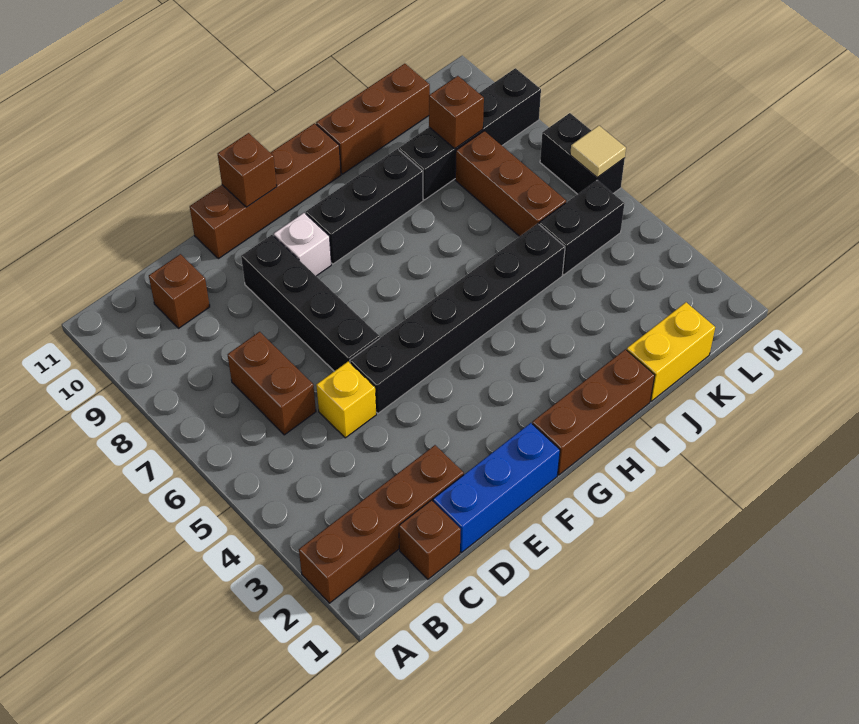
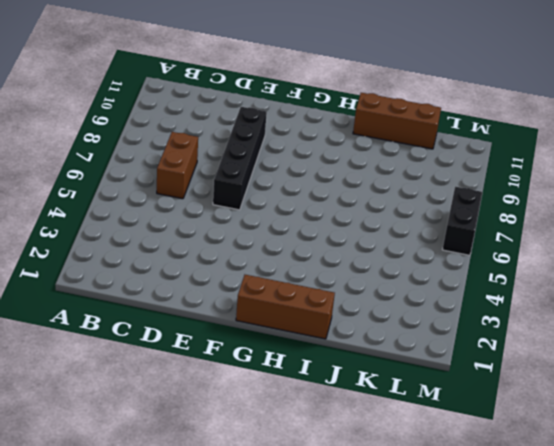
none -> brown 1x4 brick [299,445,464,603]
none -> brown 1x1 brick [399,500,461,579]
none -> brown 1x1 brick [149,254,210,328]

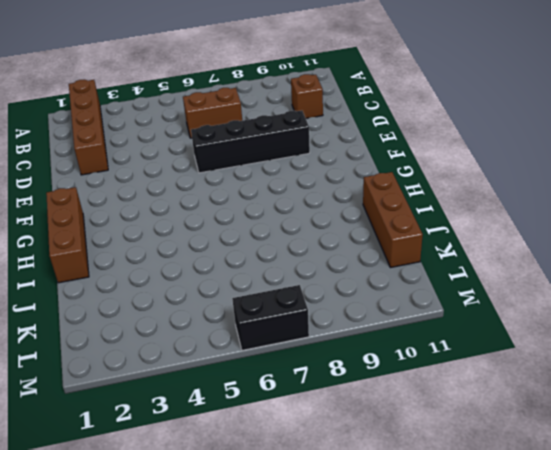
none -> brown 1x1 brick [399,500,461,579]
none -> blue 1x3 brick [433,423,560,553]
none -> yellow 1x1 brick [316,362,376,438]

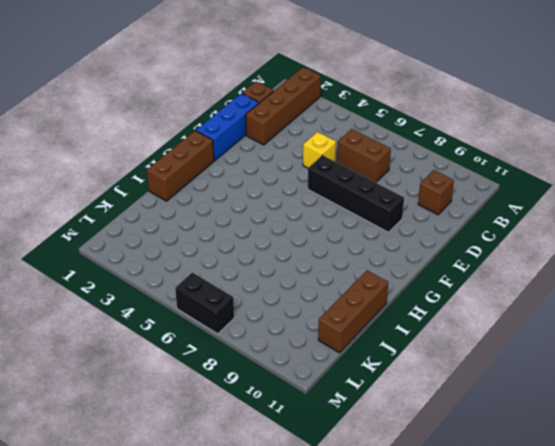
none -> black 1x6 brick [350,224,565,413]
none -> brown 1x4 brick [190,123,341,259]
none -> white 1x1 brick [274,213,331,276]

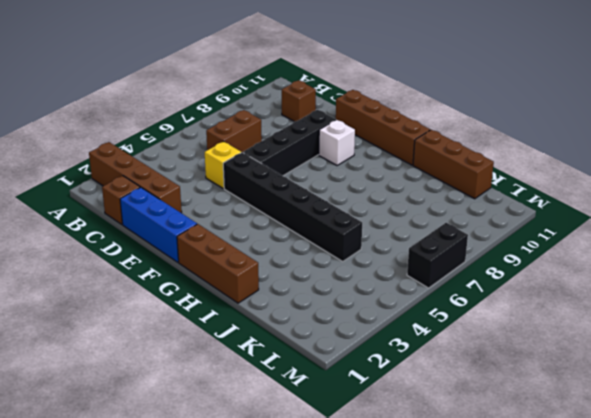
none -> black 1x3 brick [306,149,423,264]
none -> yellow 1x2 brick [627,302,715,401]
none -> black 1x4 brick [399,68,541,200]

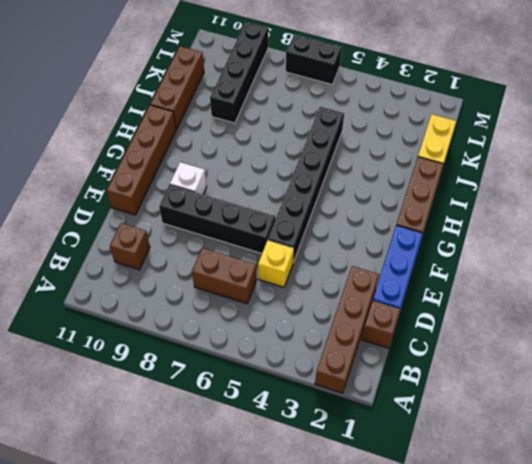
none -> black 1x3 brick [306,149,423,264]
none -> black 1x2 brick [539,180,625,275]
none -> brown 1x3 brick [455,131,566,237]

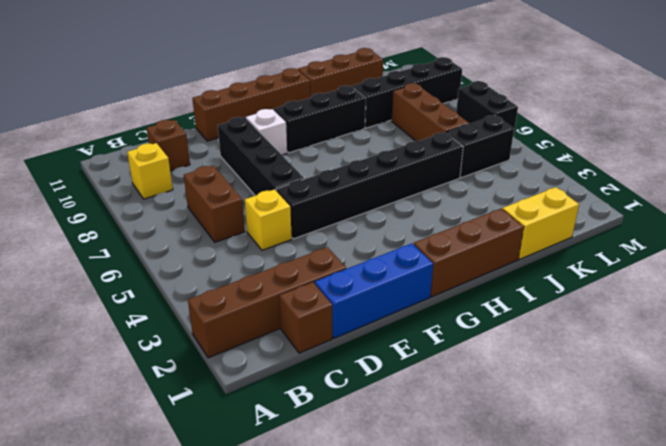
yellow 1x1 brick [127,143,173,199] -> none
none -> brown 1x1 brick [218,133,277,207]
none -> brown 1x1 brick [429,76,484,149]
none -> tan 1x1 tile [570,126,626,177]

